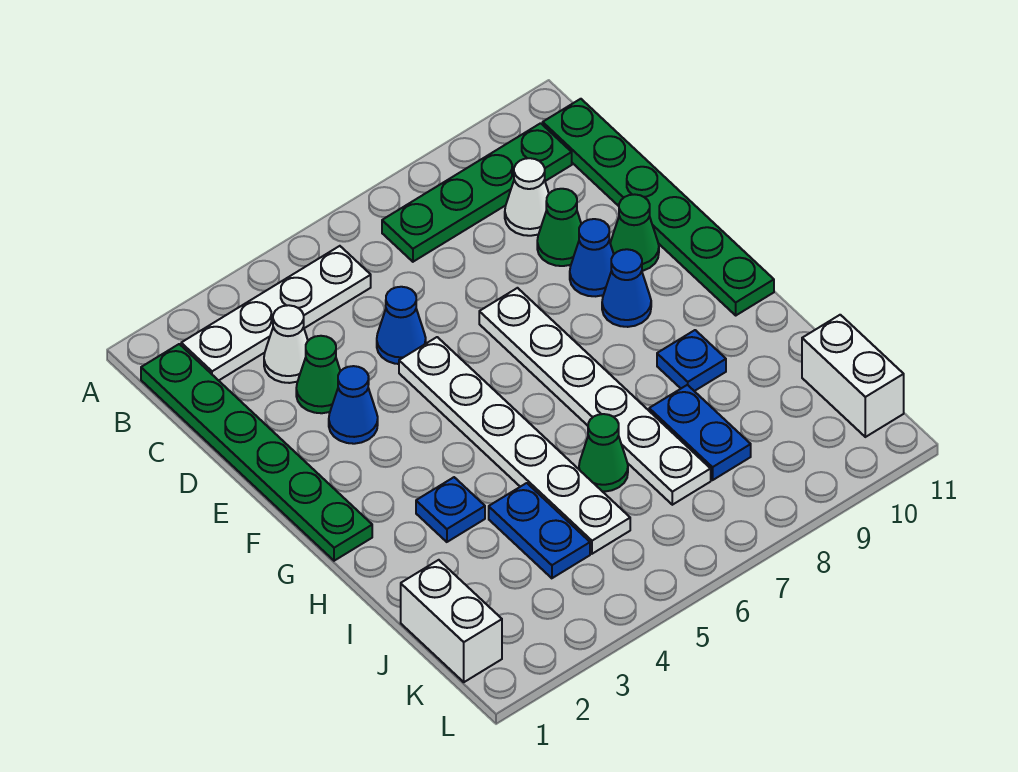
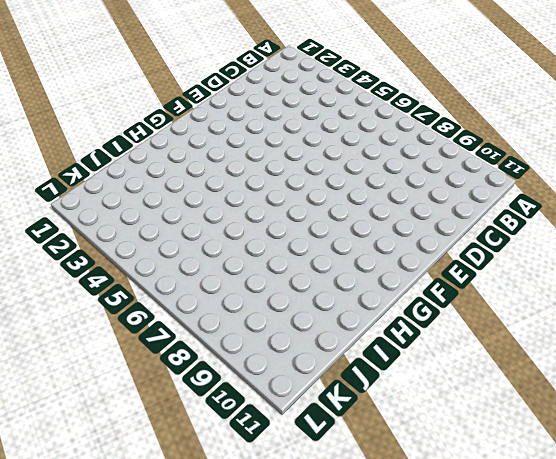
none -> green 1x6 plate [141,344,372,561]
none -> white 1x4 plate [181,246,371,381]
none -> green 1x4 plate [382,123,572,262]

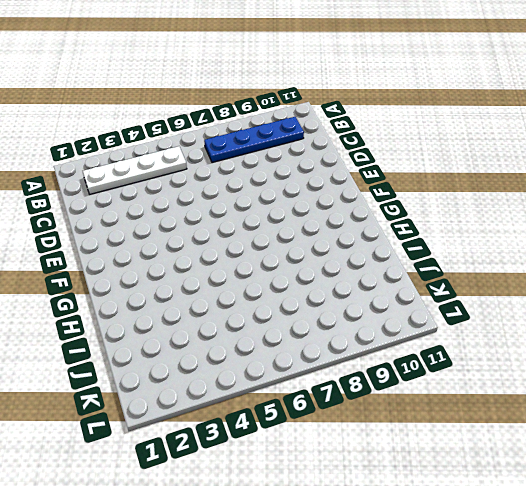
blue 1x4 plate [204,117,304,162] -> green 1x4 plate [382,123,572,262]
none -> green 1x6 plate [141,344,372,561]
none -> green 1x6 plate [543,99,774,315]
none -> white 1x1 cone [264,305,308,383]

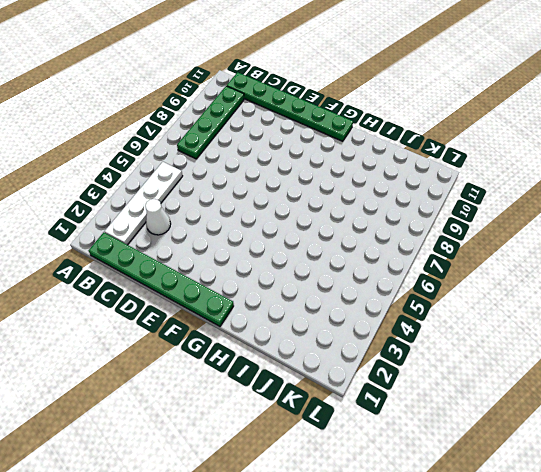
none -> white 1x1 cone [505,158,549,236]
none -> green 1x1 cone [296,336,340,413]
none -> blue 1x1 cone [377,287,426,364]

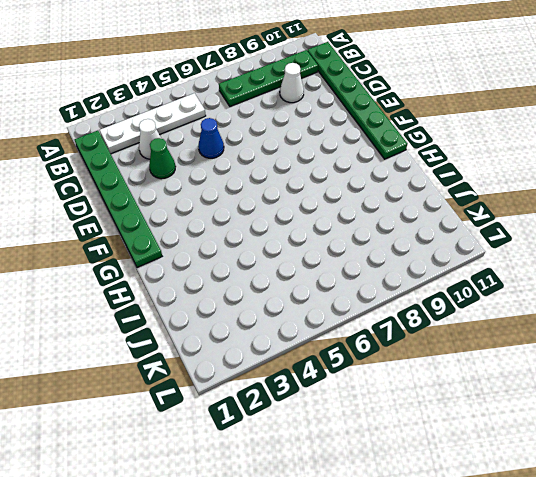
none -> green 1x1 cone [537,189,581,266]
none -> blue 1x1 cone [329,366,378,444]
none -> white 1x6 plate [399,337,630,554]

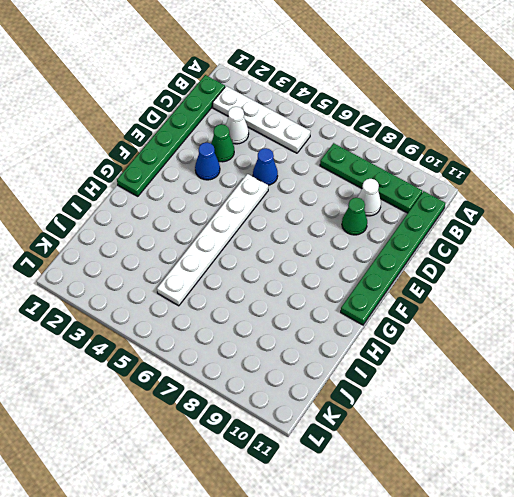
none -> white 1x6 plate [479,288,711,505]
none -> blue 1x1 cone [570,219,614,296]
none -> green 1x1 cone [610,194,659,271]

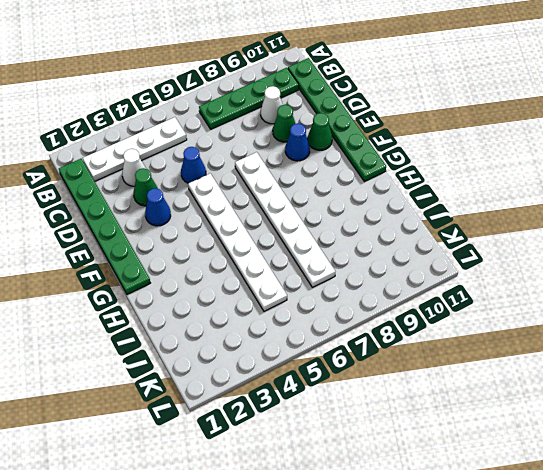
none -> blue 1x1 cone [602,249,651,327]
none -> blue 1x1 plate [416,477,485,542]
none -> blue 1x1 plate [657,330,726,391]

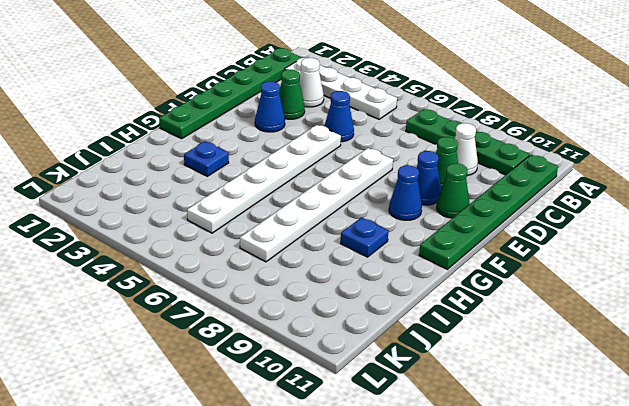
none -> blue 1x2 plate [489,483,590,578]
none -> green 1x1 cone [579,414,628,492]
none -> blue 1x2 plate [649,385,751,480]

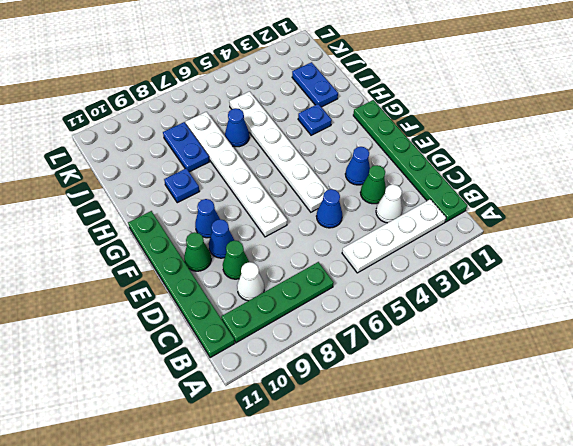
blue 1x2 plate [292,62,338,107] -> blue 1x2 plate moved to [489,483,590,578]
blue 1x1 cone [225,108,249,147] -> green 1x1 cone [579,414,628,492]
none -> white 1x2 brick [401,560,502,682]
none -> white 1x2 brick [802,315,904,437]

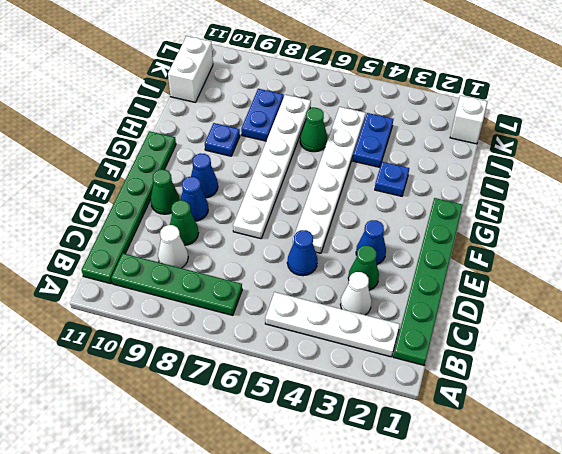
white 1x1 brick [450,95,487,144] -> white 1x2 brick [401,560,502,682]

